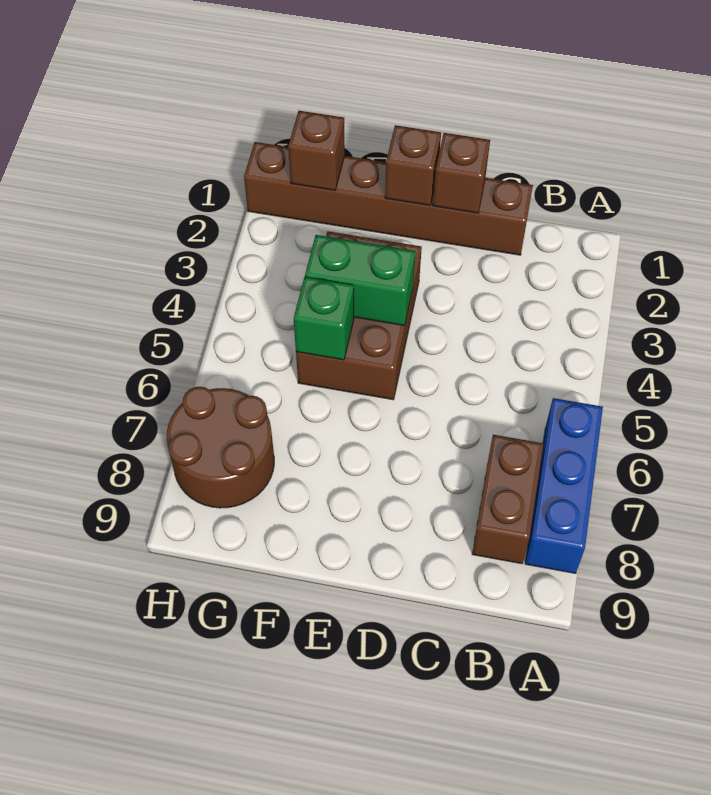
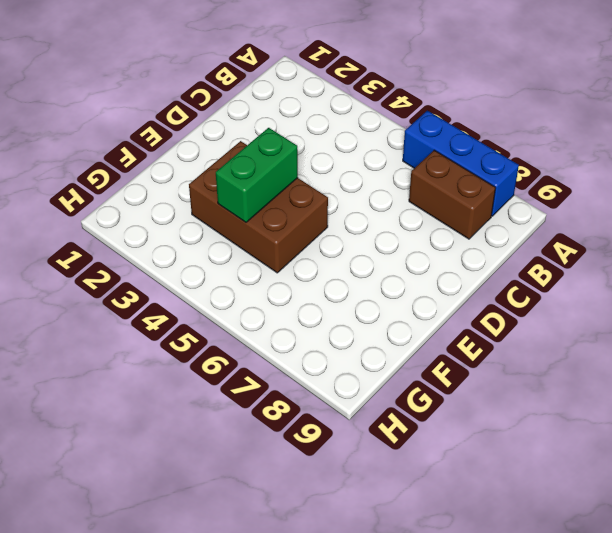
none -> brown 1x6 brick [244,142,533,255]
none -> brown 2x2 round brick [167,387,274,508]

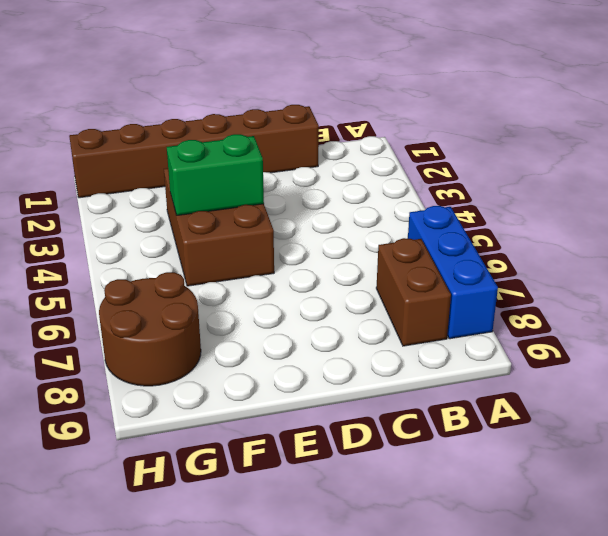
none -> brown 1x1 brick [433,133,490,213]
none -> brown 1x1 brick [385,125,441,205]

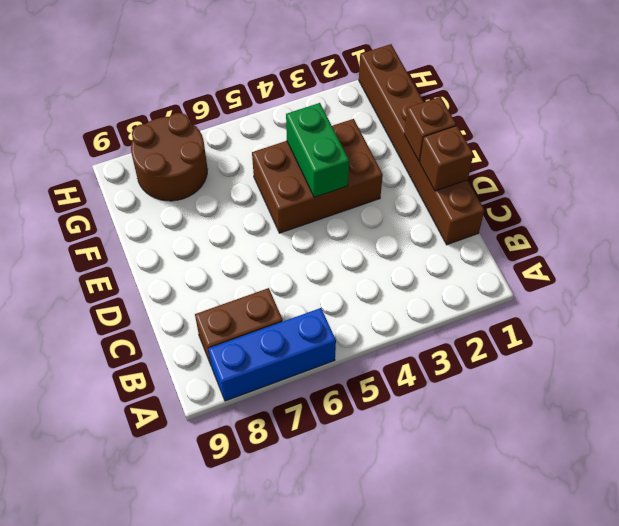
none -> green 1x1 brick [294,277,354,360]
none -> brown 1x1 brick [288,111,345,190]

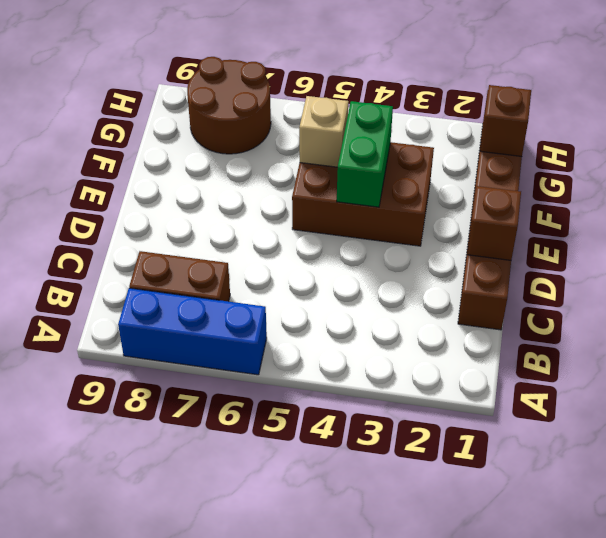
tan 1x1 brick [299,96,349,167] -> green 1x1 brick [294,277,354,360]
none -> brown 1x1 brick [385,125,441,205]

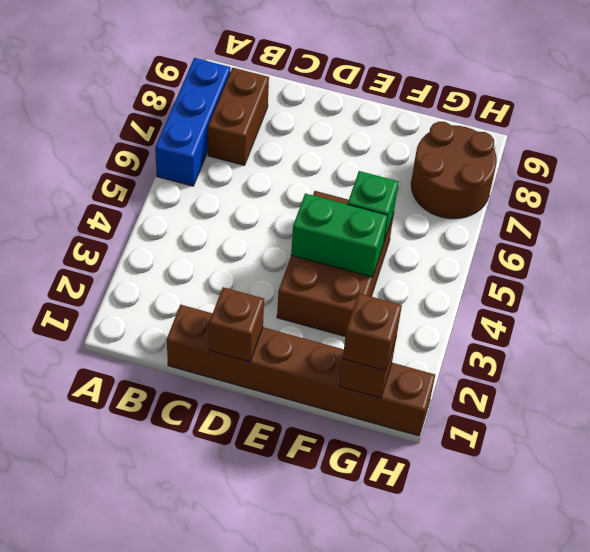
brown 1x1 brick [343,293,402,371] -> brown 1x1 brick moved to [385,125,441,205]

